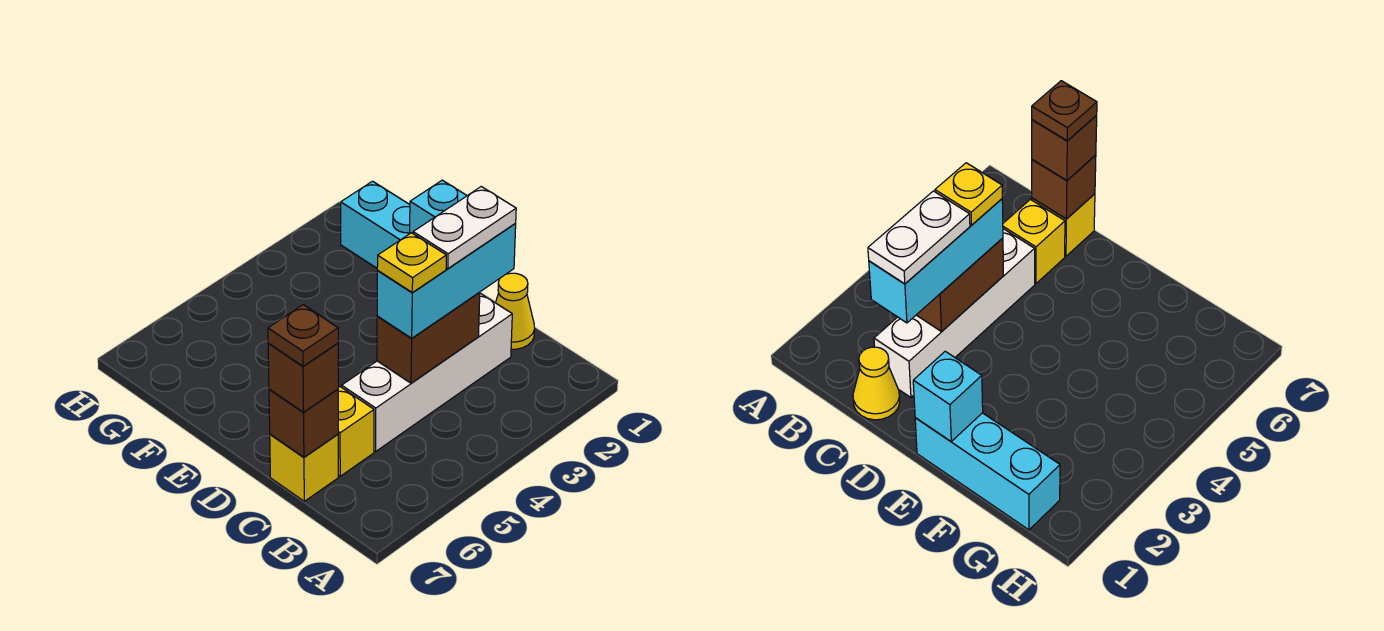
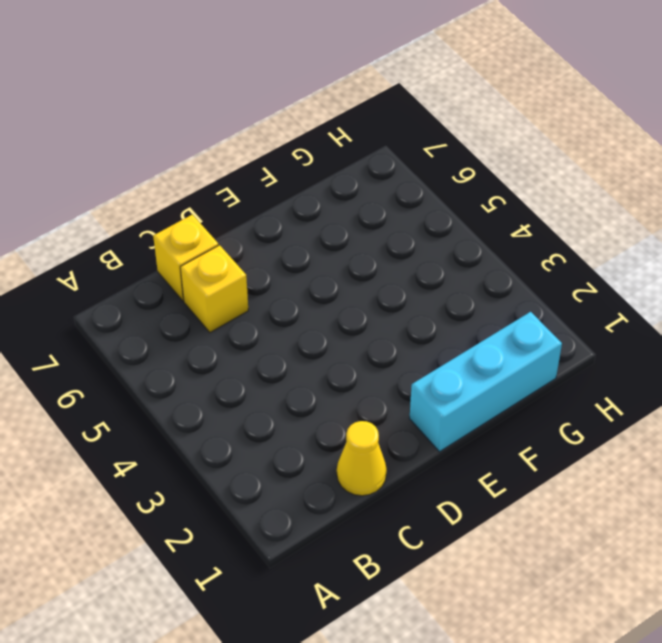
none -> white 1x4 brick [342,293,512,452]
none -> brown 1x2 brick [377,292,480,383]
none -> brown 1x1 brick [269,389,338,457]

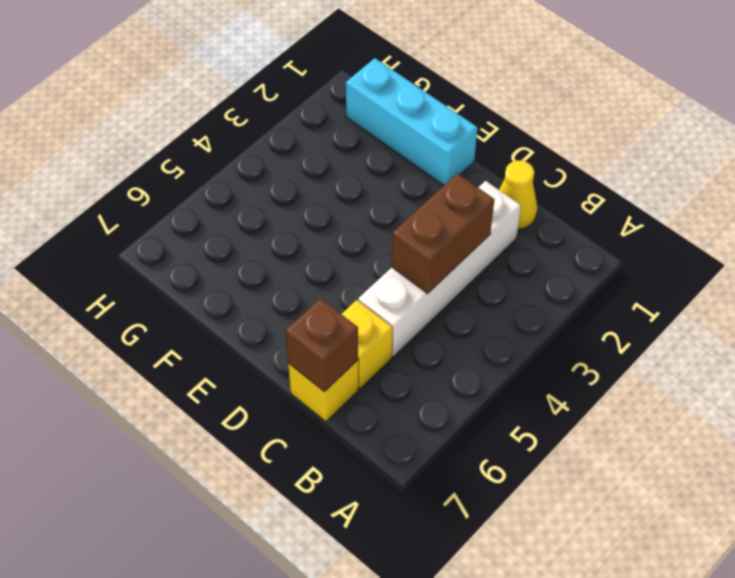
none -> cyan 1x1 brick [410,180,467,233]
none -> cyan 1x3 brick [377,223,516,338]
none -> brown 1x1 brick [268,343,338,412]

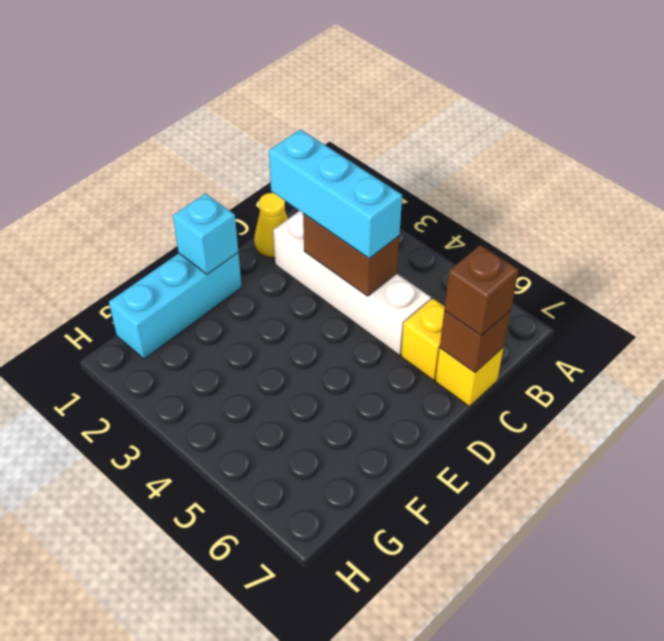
none -> white 1x2 plate [413,187,516,269]
none -> yellow 1x1 plate [377,233,446,292]
none -> brown 1x1 plate [268,305,338,366]

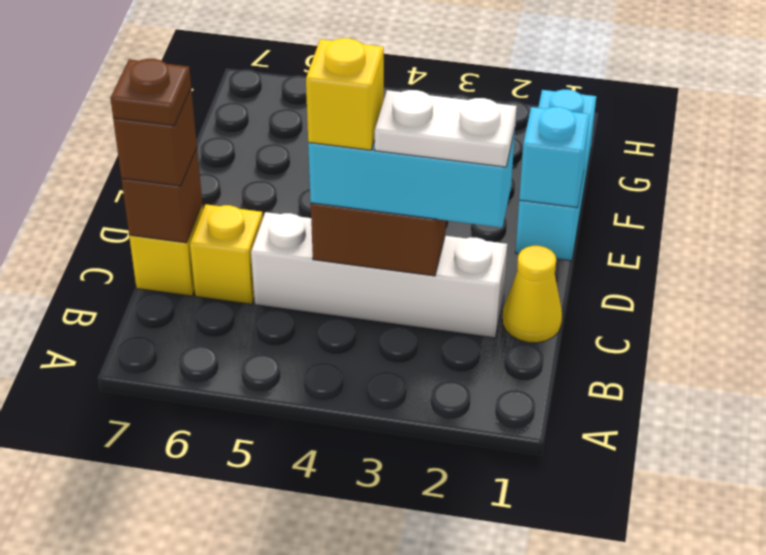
yellow 1x1 brick [306,38,384,150] -> yellow 1x1 plate [377,233,446,292]

